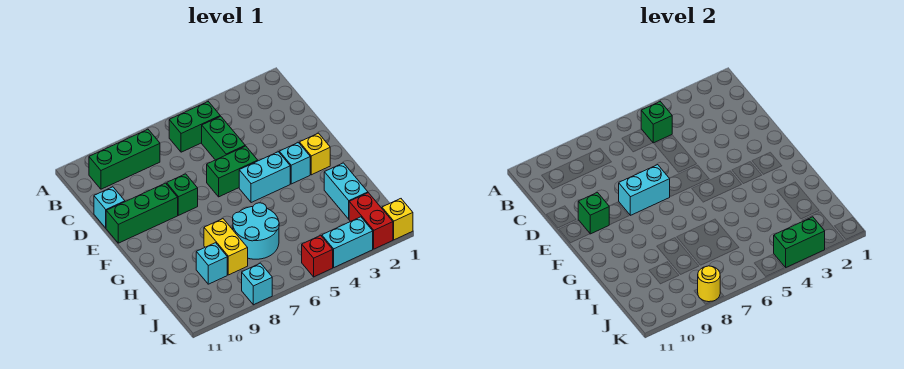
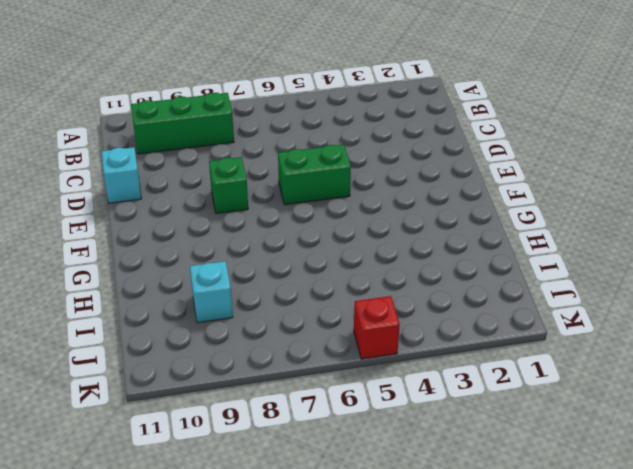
none -> green 1x2 brick [169,102,220,152]
none -> green 1x2 brick [202,116,245,160]
none -> green 1x3 brick [106,183,178,243]

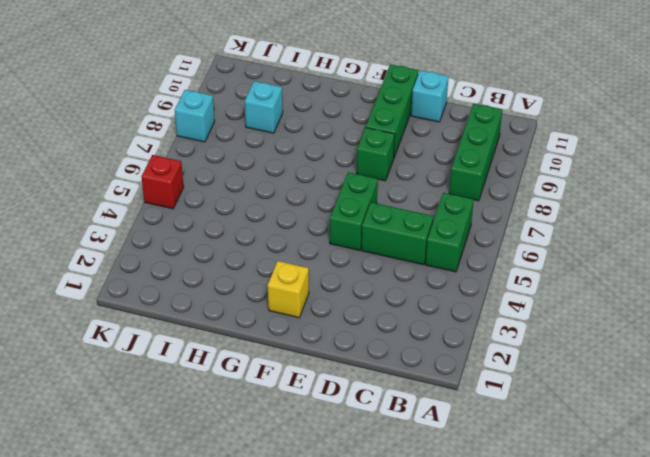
none -> cyan 1x1 brick [279,143,310,184]
none -> cyan 1x2 brick [239,152,290,203]
none -> cyan 1x2 brick [324,163,368,219]

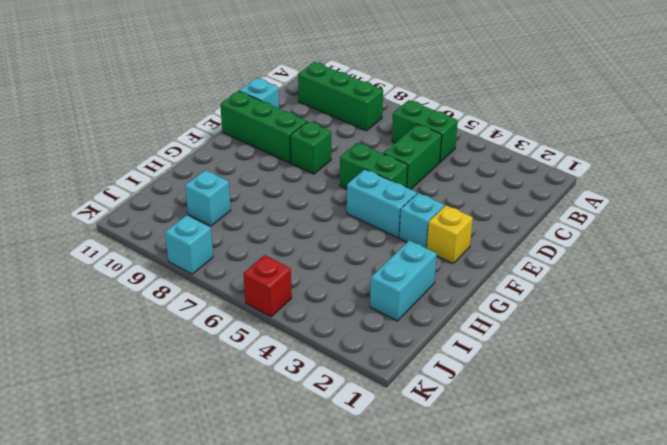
none -> cyan 2x2 round brick [233,203,279,259]
none -> yellow 1x2 brick [204,219,248,275]
none -> red 1x2 brick [349,193,393,249]

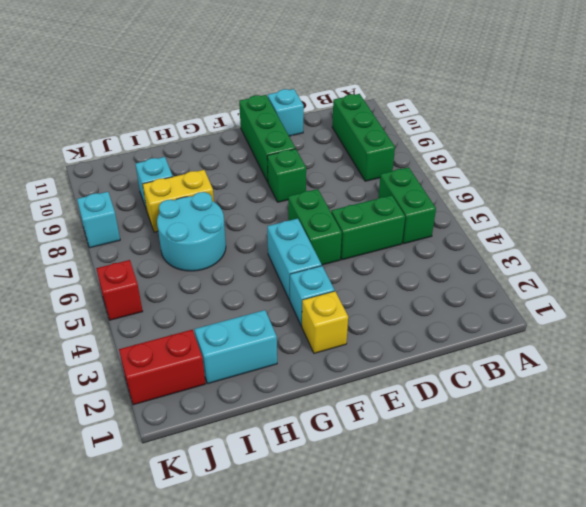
none -> yellow 1x1 brick [382,199,413,240]
none -> cyan 1x2 brick [322,217,373,267]
none -> green 1x1 brick [641,102,672,143]

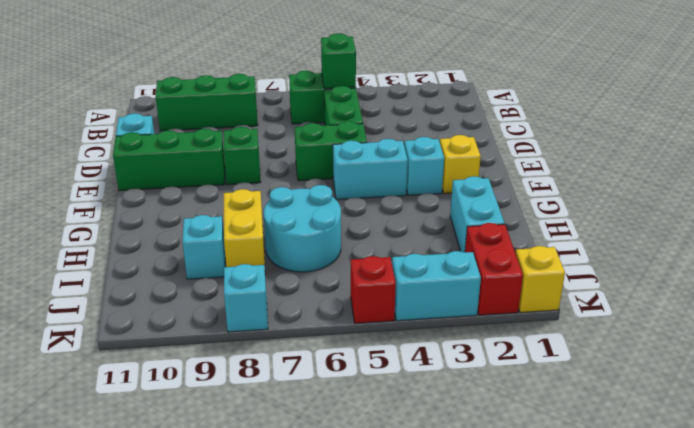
none -> cyan 1x2 brick [619,165,670,215]
none -> green 1x1 brick [578,193,609,234]
none -> green 1x2 brick [774,217,825,267]

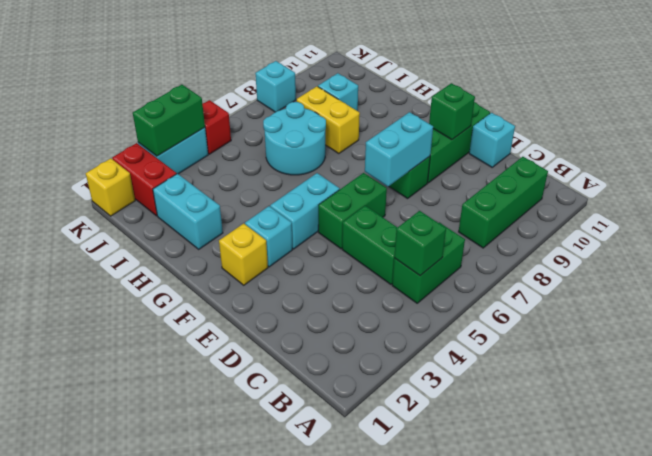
none -> yellow 1x1 round brick [698,266,720,302]

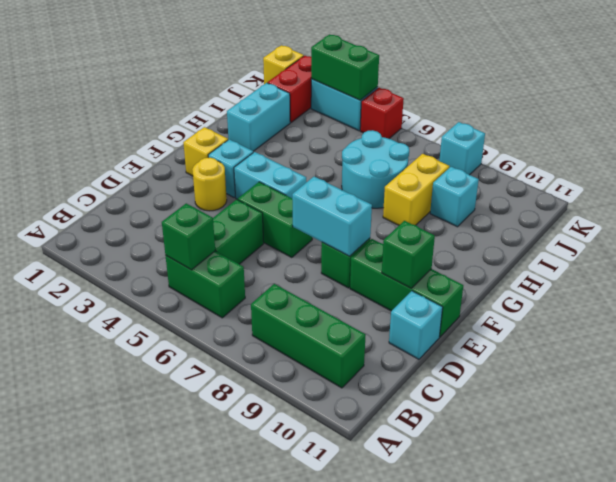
yellow 1x1 round brick [192,158,227,211] -> yellow 1x1 round brick moved to [698,266,720,302]

